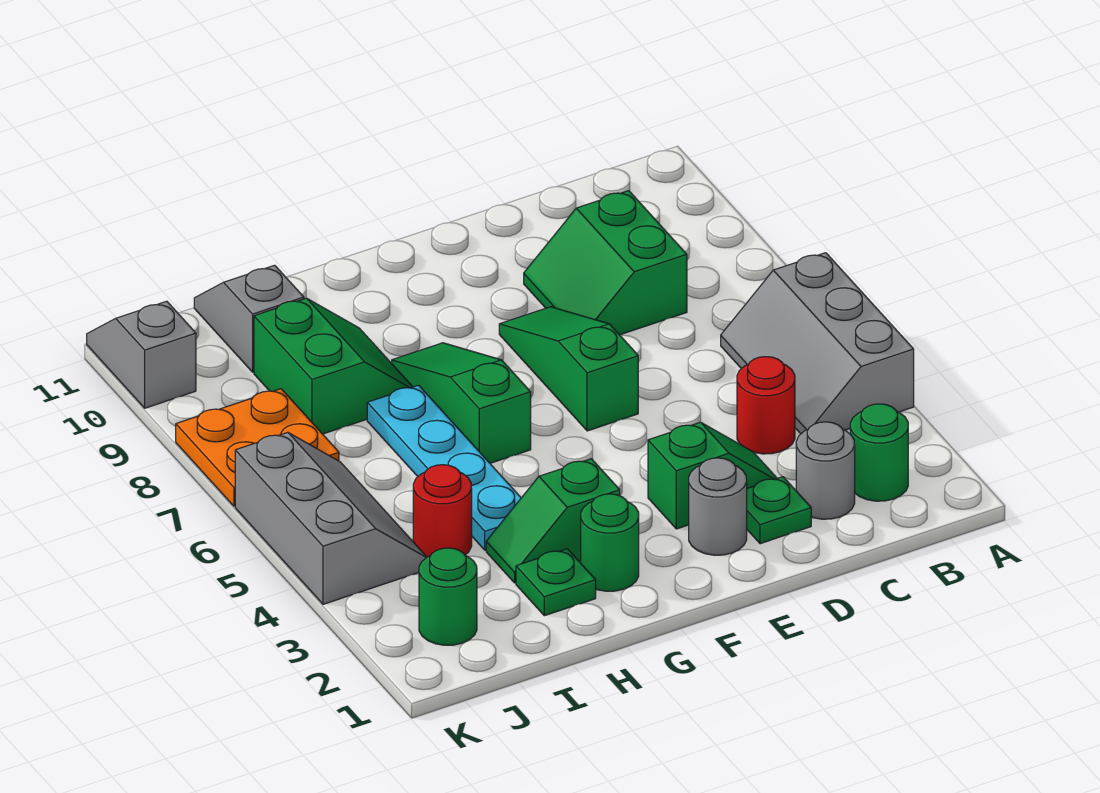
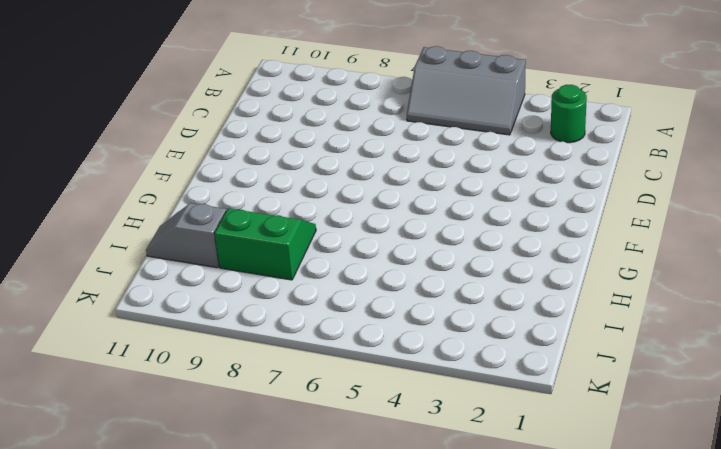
none -> grey 1x1 round brick [796,422,855,519]
none -> red 1x1 round brick [737,357,795,454]
none -> green 2x2 slope [524,191,687,335]

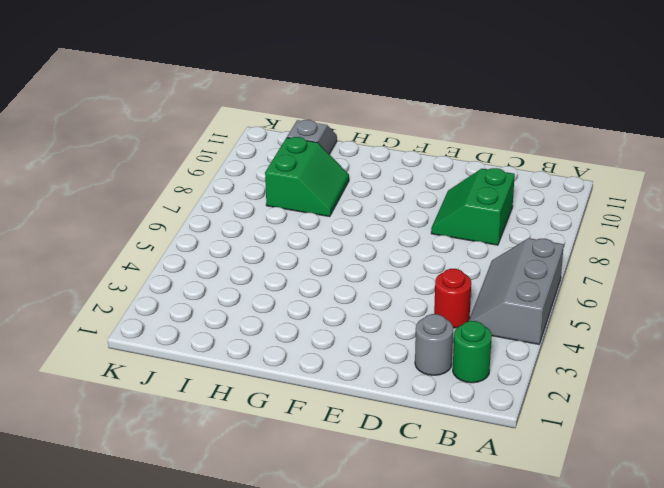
none -> green 1x1 plate [747,477,811,544]
none -> green 1x2 slope [648,422,777,529]
none -> grey 1x1 round brick [689,458,747,555]

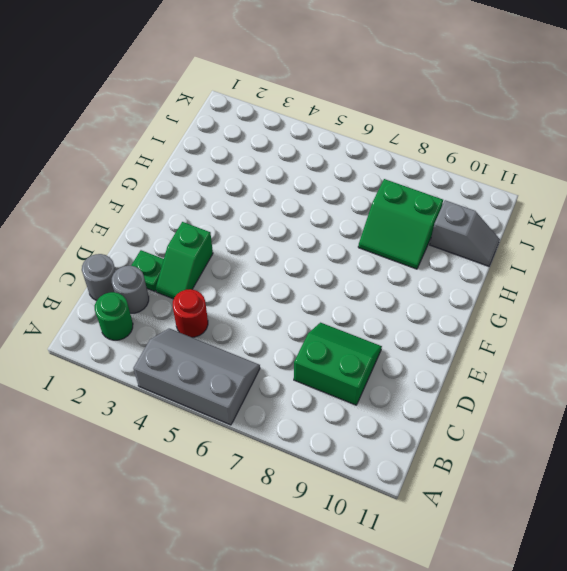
grey 1x1 round brick [82,254,116,301] -> grey 1x1 round brick moved to [689,458,747,555]
none -> green 1x3 slope [499,307,638,431]
none -> green 1x1 round brick [581,494,639,591]
none -> green 1x2 slope [486,459,620,583]

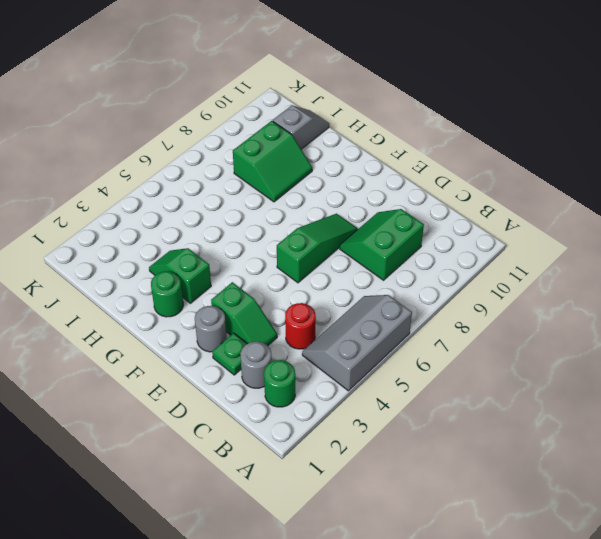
none -> green 1x3 slope [392,343,531,463]
none -> green 1x1 plate [516,549,596,616]
none -> cyan 1x4 plate [367,385,521,550]

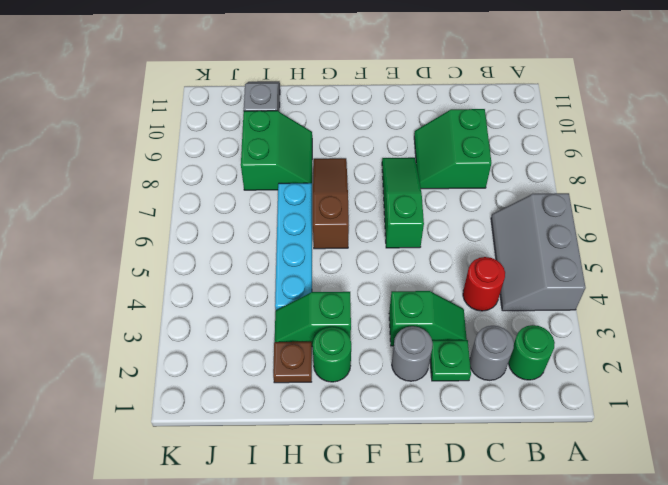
brown 1x3 slope [313,158,349,249] -> green 1x3 slope [392,343,531,463]
brown 1x1 plate [273,342,312,383] -> green 1x1 plate [516,549,596,616]
none -> red 1x1 round brick [413,465,472,557]
none -> green 1x1 round brick [419,548,477,645]
none -> grey 2x3 slope [235,432,426,604]

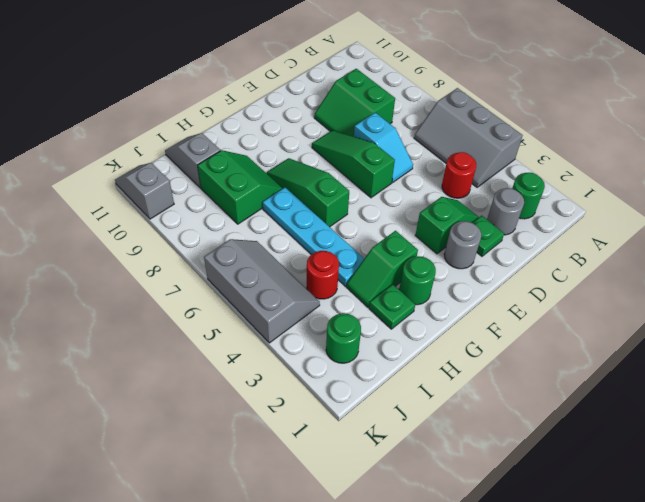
cyan 1x2 slope [354,113,413,183] -> none
none -> orange 2x2 plate [176,389,339,506]

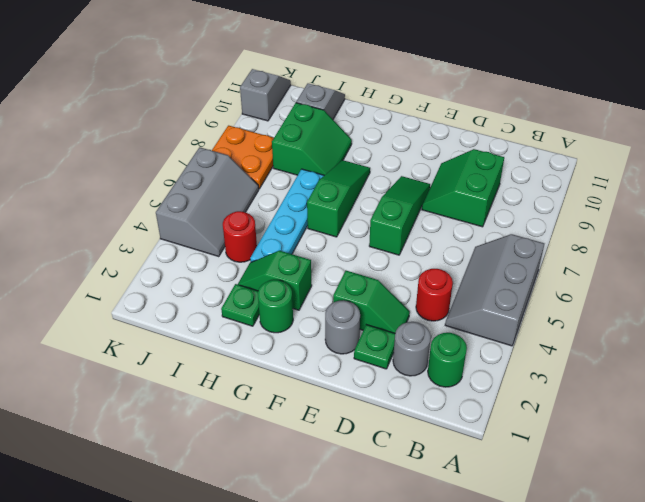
none -> green 1x1 round brick [419,548,477,645]

